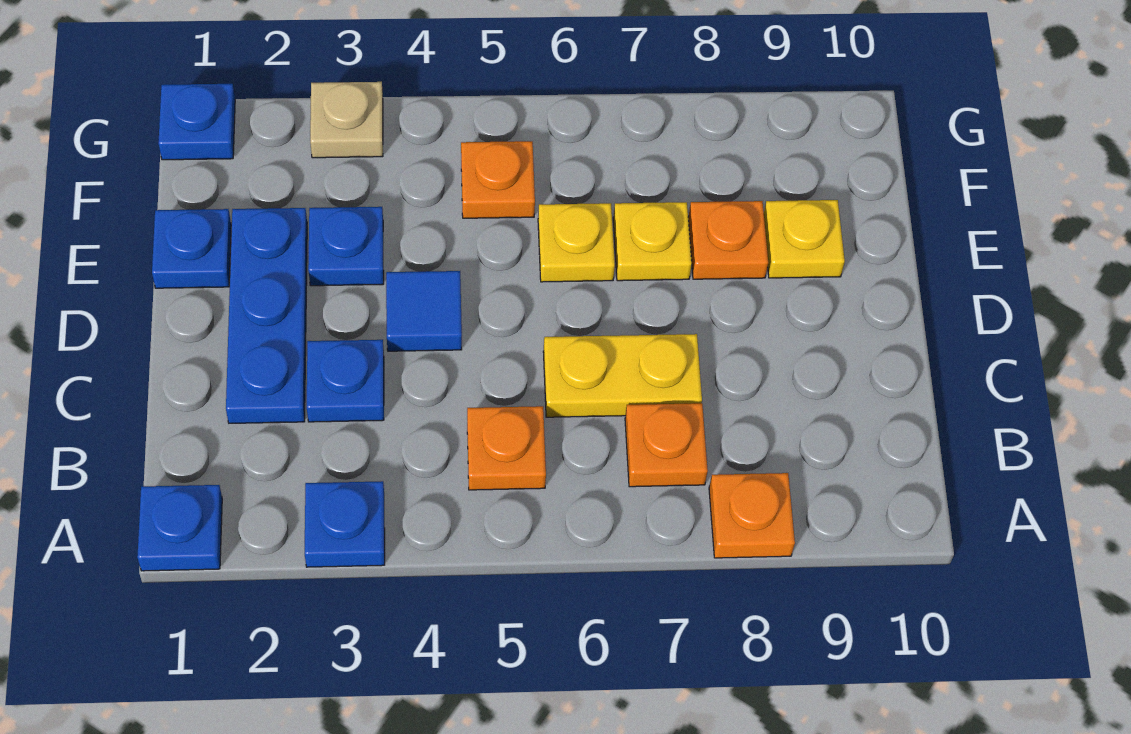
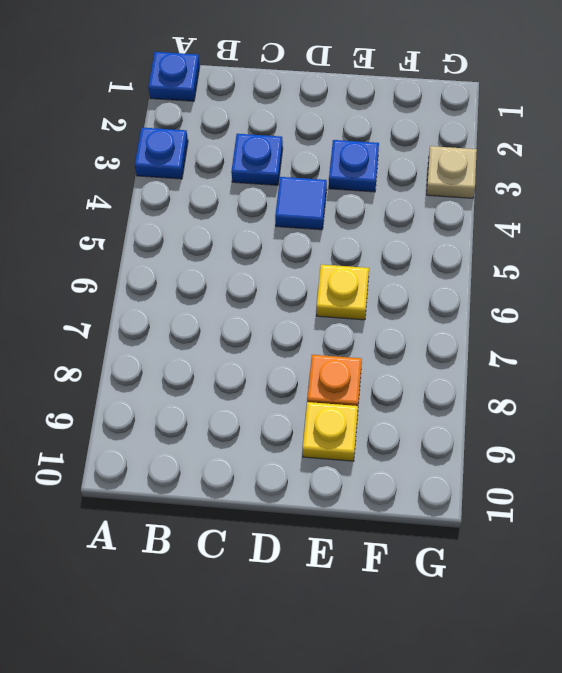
none -> orange 1x1 plate [709,473,795,558]
none -> orange 1x1 plate [467,406,546,490]
none -> orange 1x1 plate [625,403,708,487]

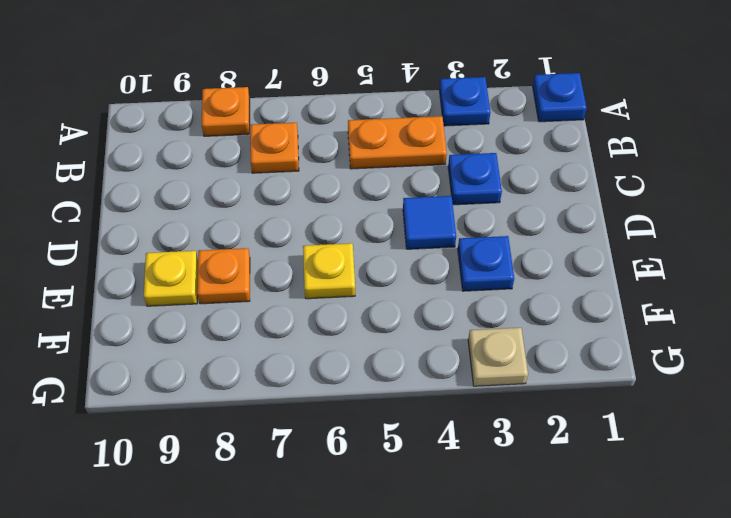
orange 1x2 plate [348,116,447,169] -> orange 1x1 plate [467,406,546,490]
none -> blue 1x3 plate [226,208,307,423]
none -> yellow 1x2 plate [543,334,702,417]
none -> blue 1x1 plate [152,209,231,288]

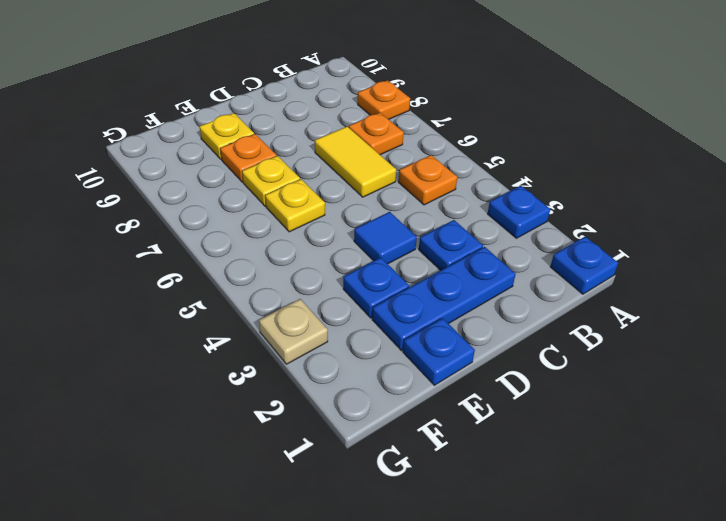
yellow 1x2 tile [315,127,396,197] -> yellow 1x2 plate [543,334,702,417]
none -> orange 1x1 plate [461,141,535,218]
none -> blue 1x1 plate [158,84,235,160]

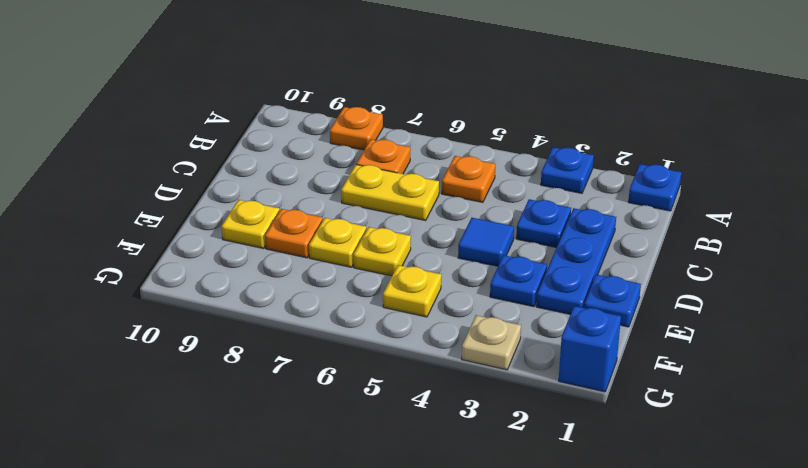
yellow 1x1 plate [383,265,441,317] -> orange 1x1 plate [461,141,535,218]
blue 1x1 brick [559,306,621,392] -> blue 1x1 plate [158,84,235,160]

